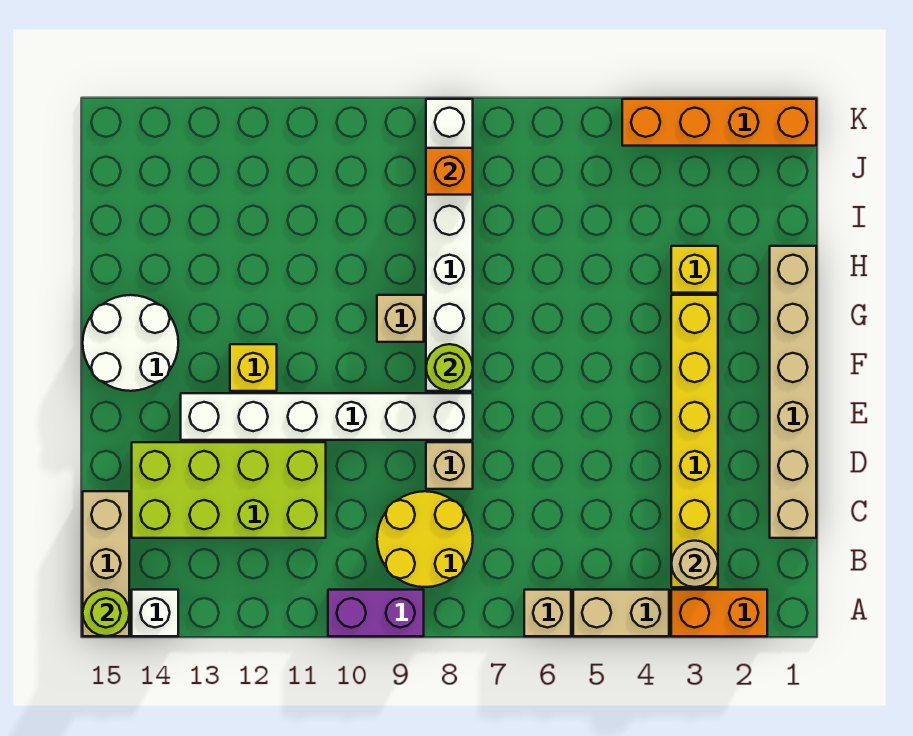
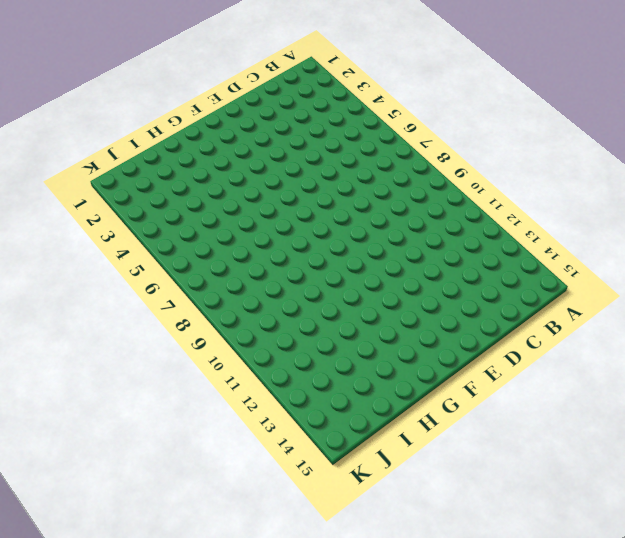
none -> orange 1x2 brick [671,590,767,636]
none -> tan 1x2 brick [573,590,669,636]
none -> tan 1x1 brick [524,590,571,636]

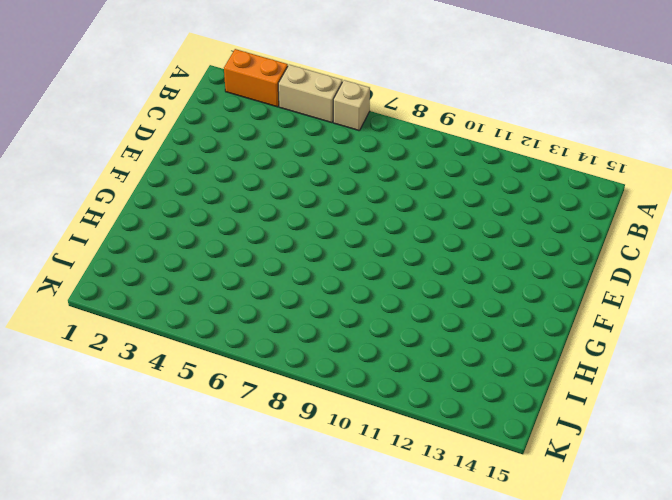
none -> purple 1x2 brick [328,590,424,636]
none -> white 1x1 brick [132,590,178,636]
none -> tan 1x3 brick [83,491,129,636]

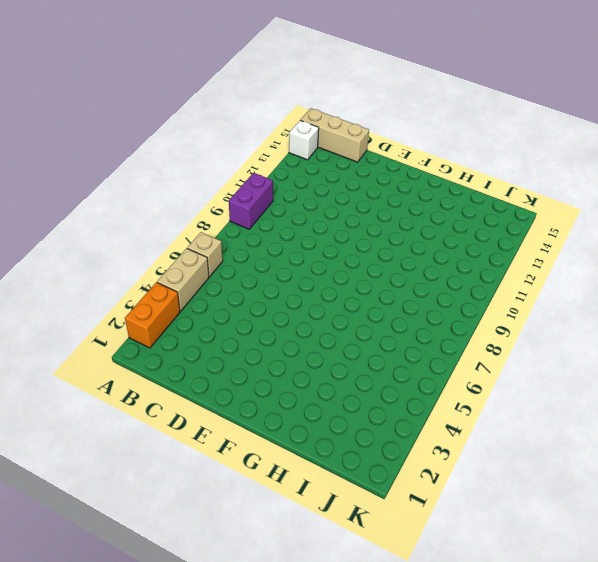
none -> yellow 1x6 brick [671,295,718,587]
none -> yellow 2x2 round brick [377,491,473,587]
none -> tan 1x6 brick [770,246,816,538]

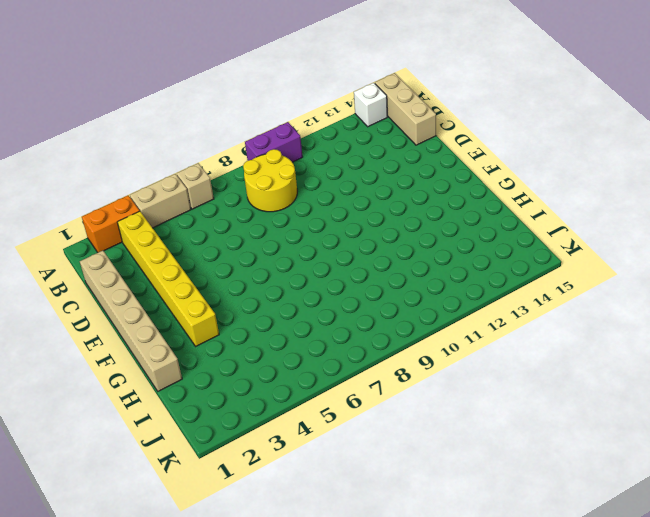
none -> lime 2x4 brick [132,442,326,538]
none -> tan 1x1 brick [426,442,473,489]
none -> white 1x6 brick [181,393,473,440]

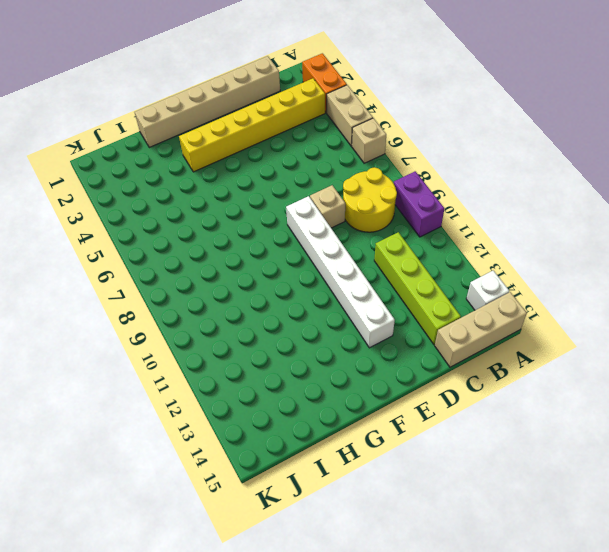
lime 1x4 brick [374,232,461,345] -> lime 2x4 brick [132,442,326,538]
none -> white 1x6 brick [426,99,473,391]
none -> yellow 1x1 brick [230,344,277,391]
none -> white 2x2 round brick [83,295,178,391]

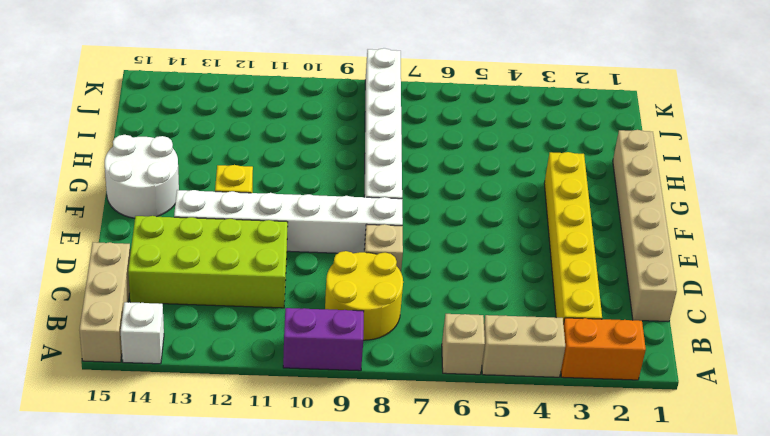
none -> tan 1x1 brick [377,295,424,342]
none -> yellow 1x1 brick [671,246,718,293]
none -> orange 1x4 brick [622,99,816,146]

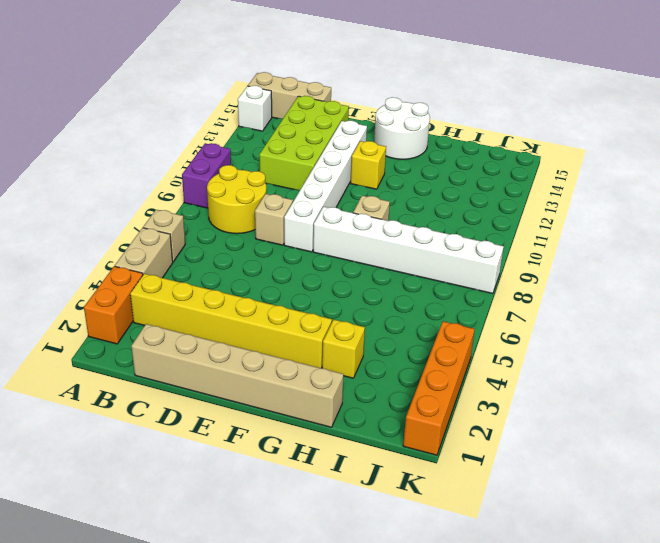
none -> lime 1x1 round brick [83,590,129,636]
none -> tan 1x1 round brick [671,541,718,587]
none -> lime 1x1 round brick [426,344,473,391]

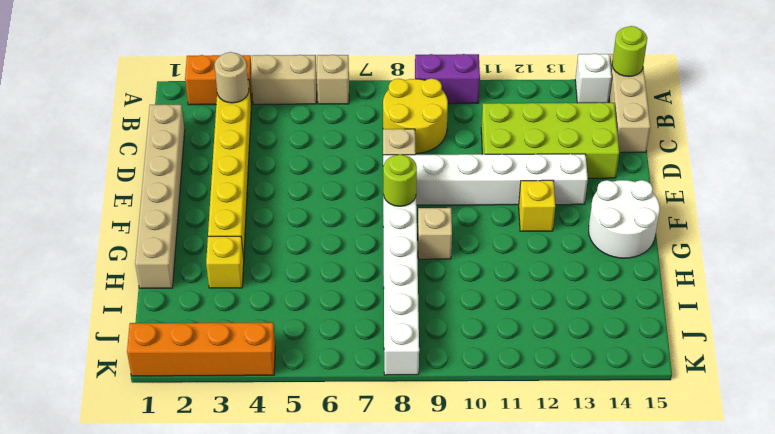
none -> orange 1x1 brick [426,148,473,195]

